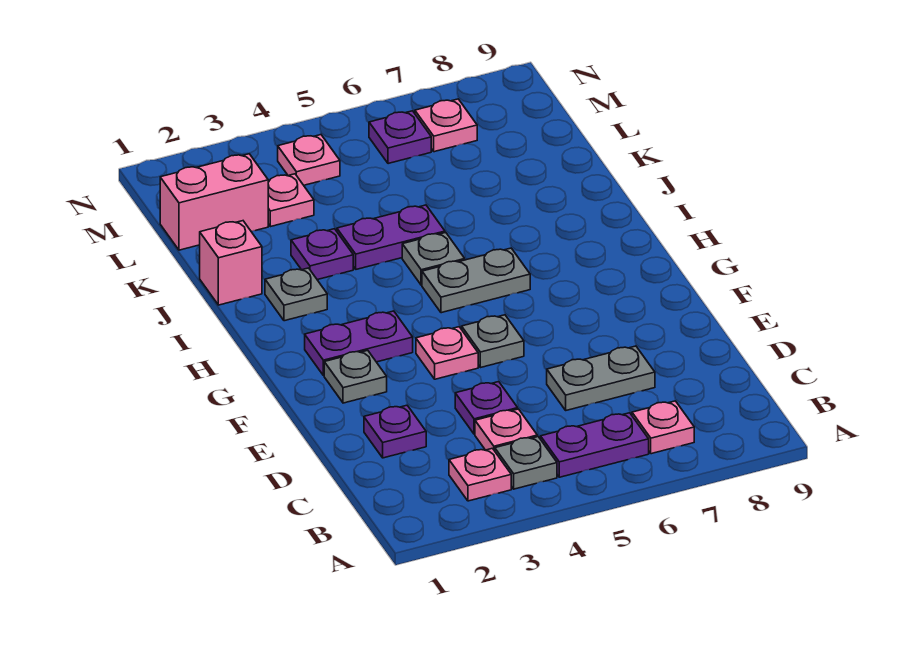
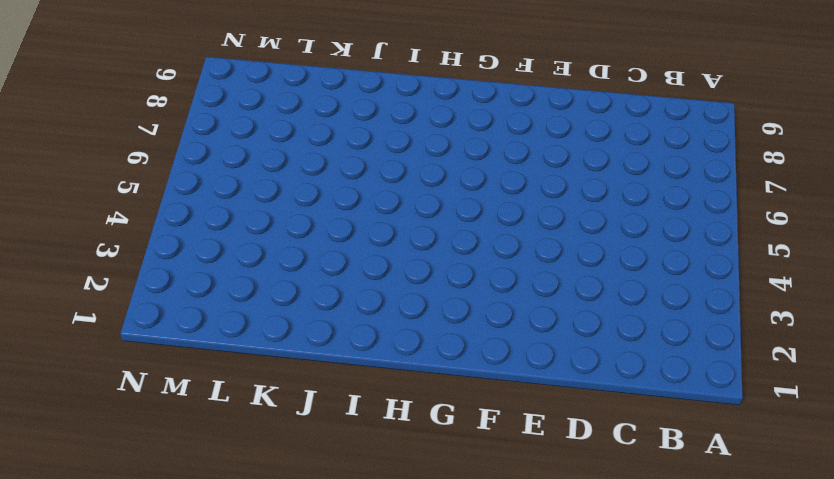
none -> pink 1x1 plate [449,448,511,501]
none -> grey 1x1 plate [495,437,557,489]
none -> purple 1x2 plate [541,413,649,477]

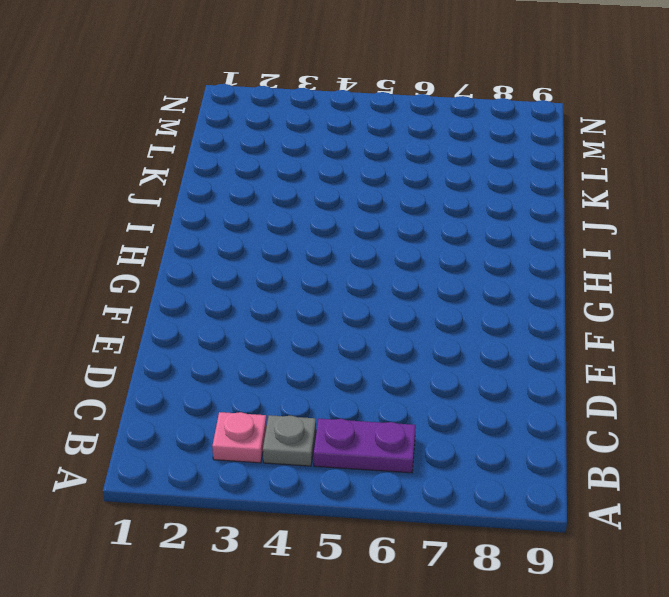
none -> pink 1x1 plate [632,401,694,454]
none -> pink 1x1 plate [475,409,537,451]
none -> purple 1x1 plate [364,405,426,458]

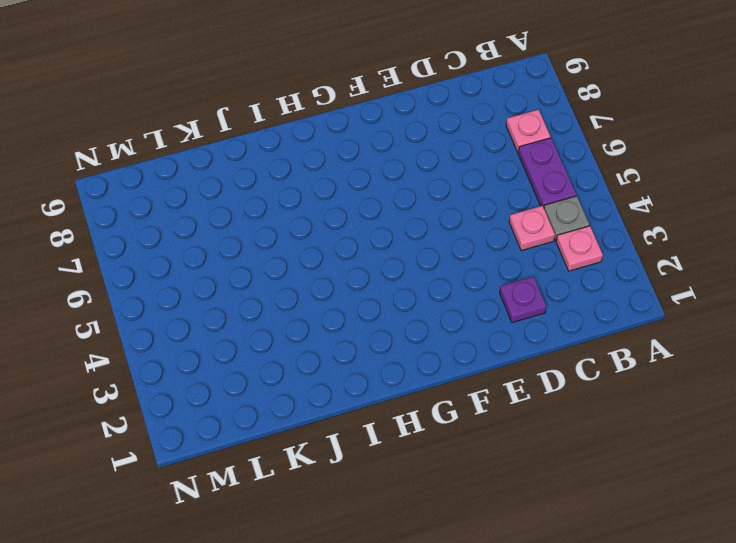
none -> purple 1x1 plate [455,382,518,434]
none -> grey 1x2 plate [547,346,655,410]
none -> grey 1x1 plate [324,350,387,403]

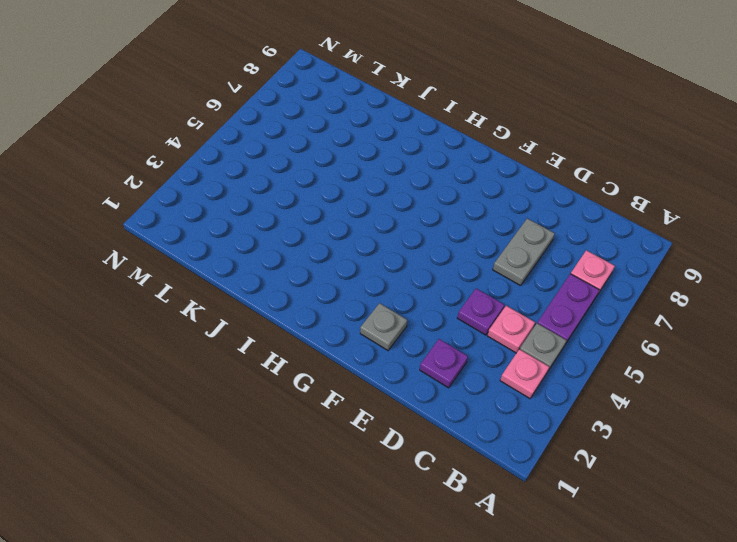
none -> pink 1x1 plate [416,327,478,379]
none -> grey 1x1 plate [462,315,524,368]
none -> purple 1x2 plate [305,311,413,376]

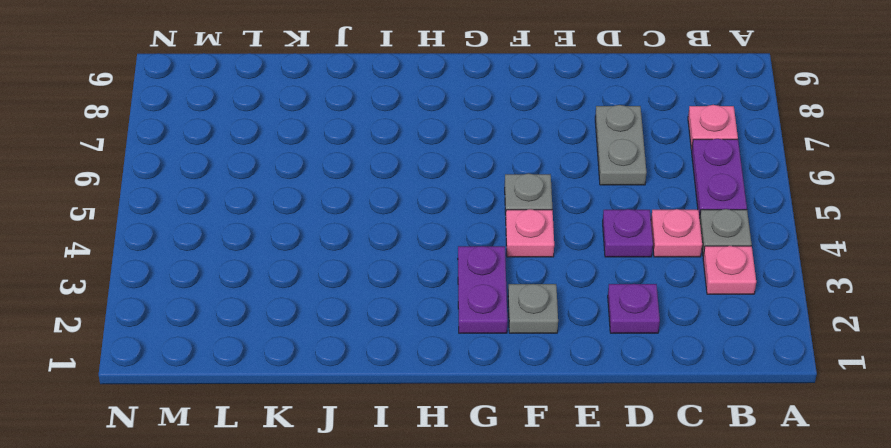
none -> grey 1x2 plate [422,248,530,313]
none -> grey 1x1 plate [265,268,327,321]
none -> grey 1x1 plate [402,233,465,285]

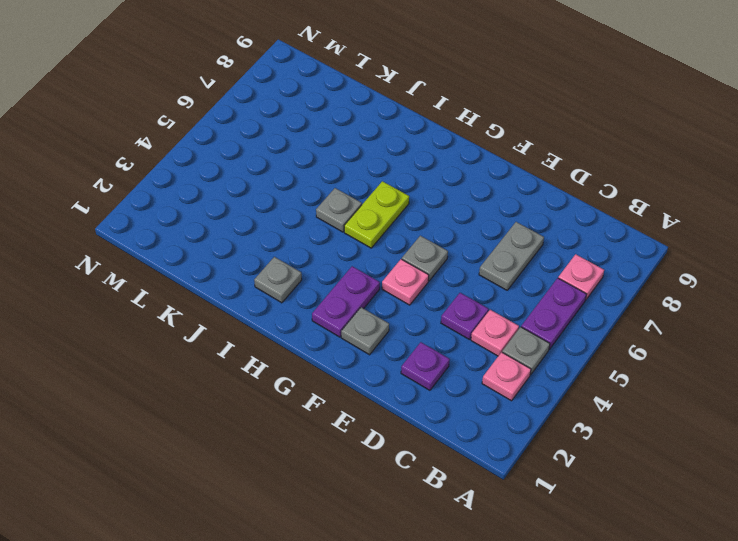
lime 1x2 plate [344,181,409,248] -> grey 1x2 plate [422,248,530,313]
none -> pink 1x1 brick [200,221,262,305]
none -> purple 1x1 plate [291,229,353,280]
none -> purple 1x2 plate [337,205,445,269]

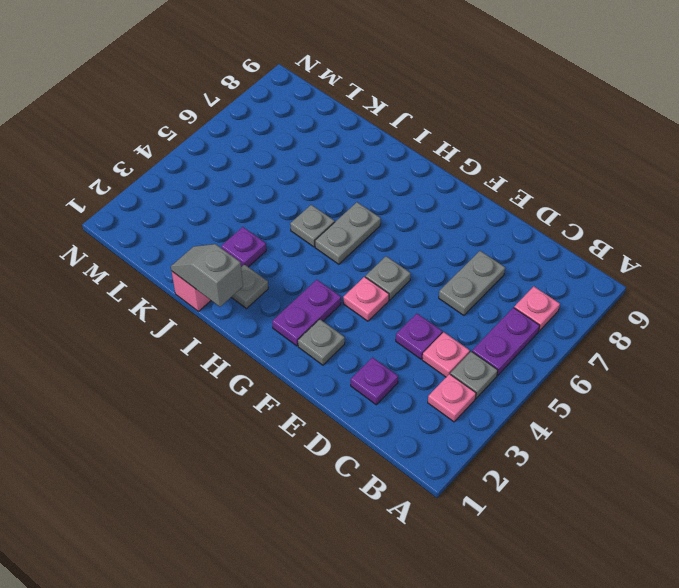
grey 1x2 slope [171,244,243,307] -> none
none -> purple 1x2 plate [337,205,445,269]
none -> pink 1x2 brick [160,154,268,250]
none -> pink 1x1 plate [268,174,314,227]

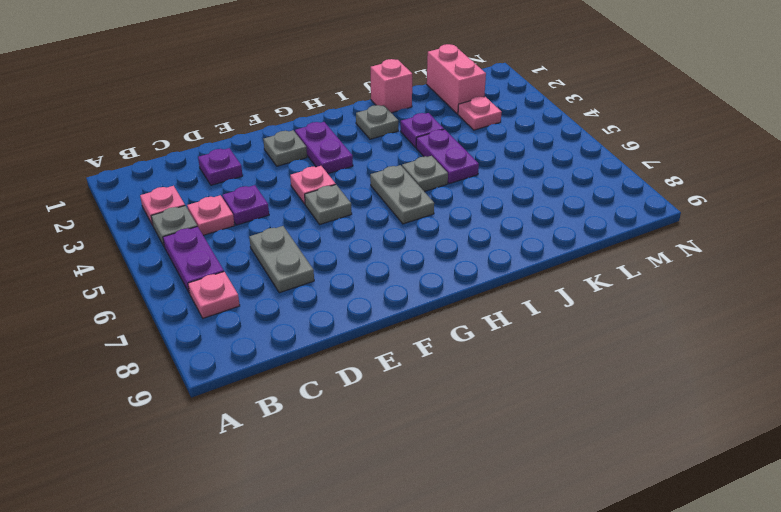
none -> pink 1x1 plate [278,135,340,185]
none -> purple 1x1 plate [369,111,431,164]
none -> pink 1x1 plate [415,99,477,152]

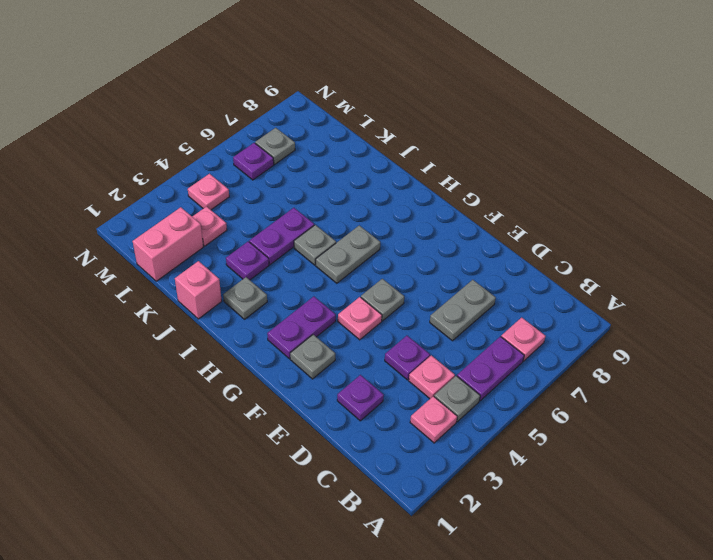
grey 1x1 plate [255,128,295,164] -> pink 1x1 plate [415,99,477,152]

